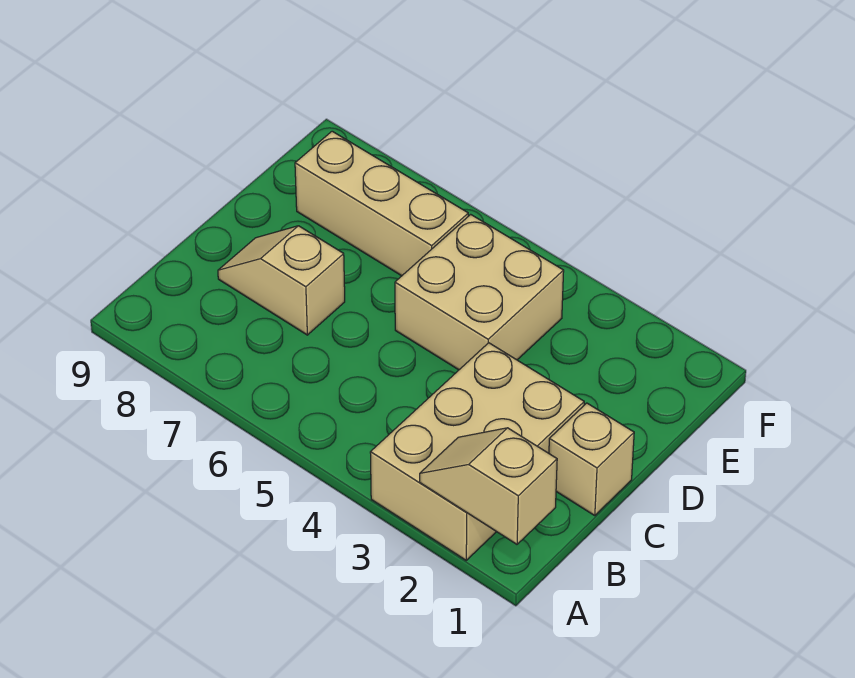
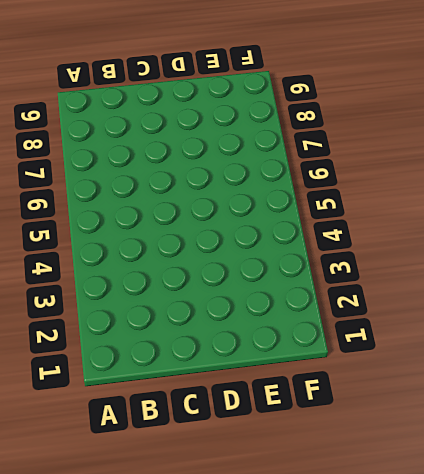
none -> tan 2x3 brick [370,343,584,560]
none -> tan 1x1 brick [549,403,634,516]

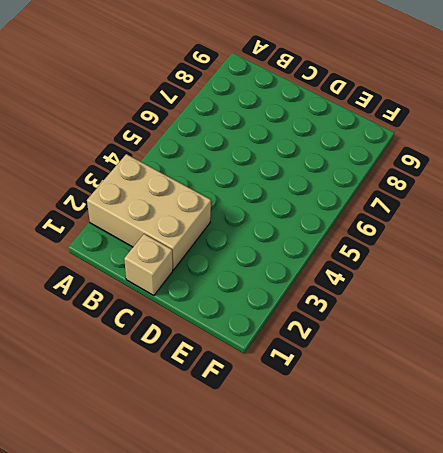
none -> tan 1x2 slope [218,226,345,335]
none -> tan 2x2 brick [395,214,564,370]

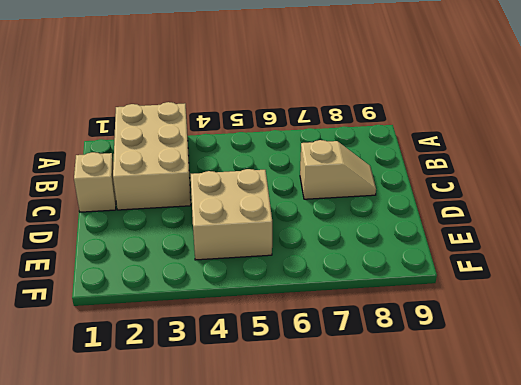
none -> tan 1x3 brick [295,131,468,276]
none -> tan 1x2 slope [420,428,557,544]

